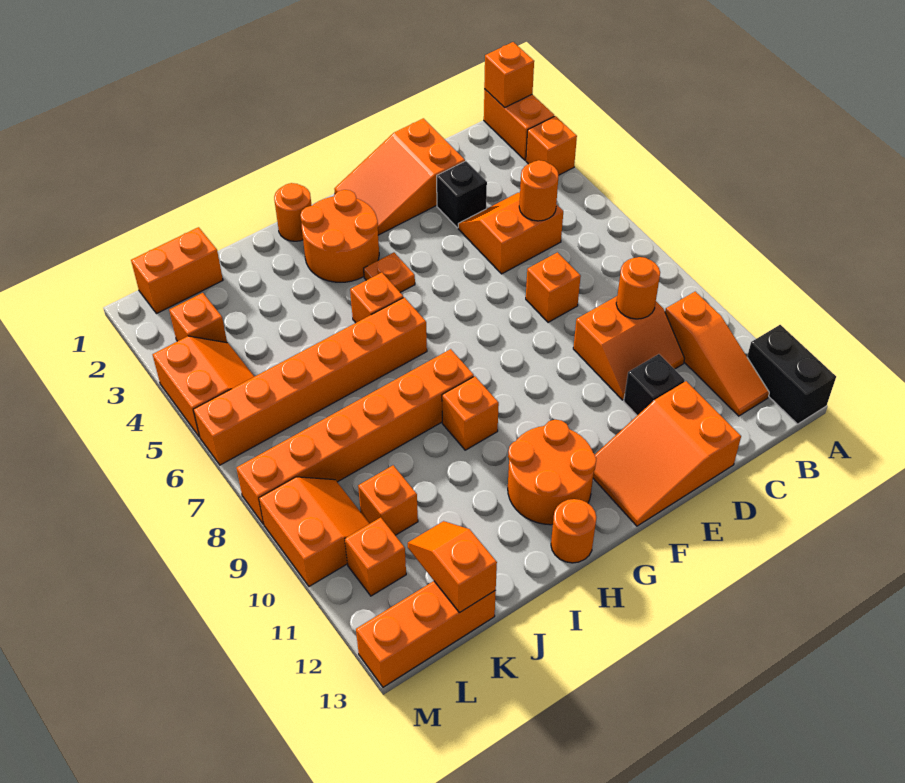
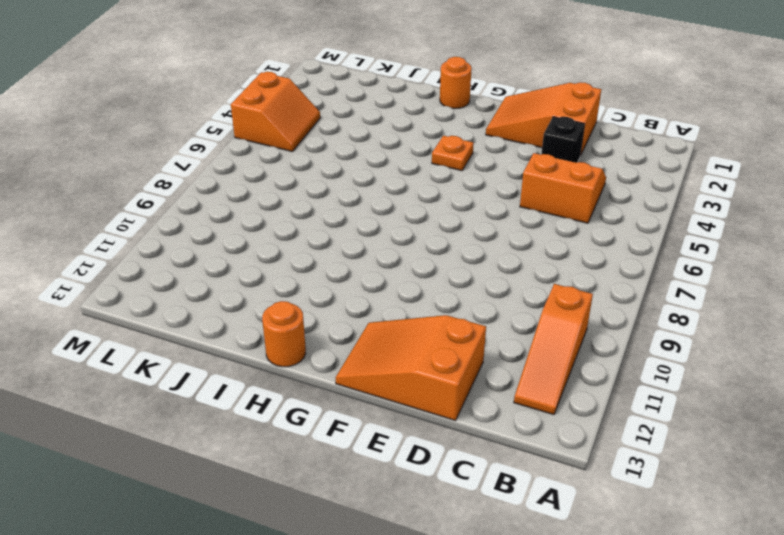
none -> orange 1x2 brick [484,89,554,160]
none -> orange 1x1 brick [526,116,577,175]
none -> black 1x2 brick [747,325,836,424]
none -> orange 2x2 slope [573,296,684,400]

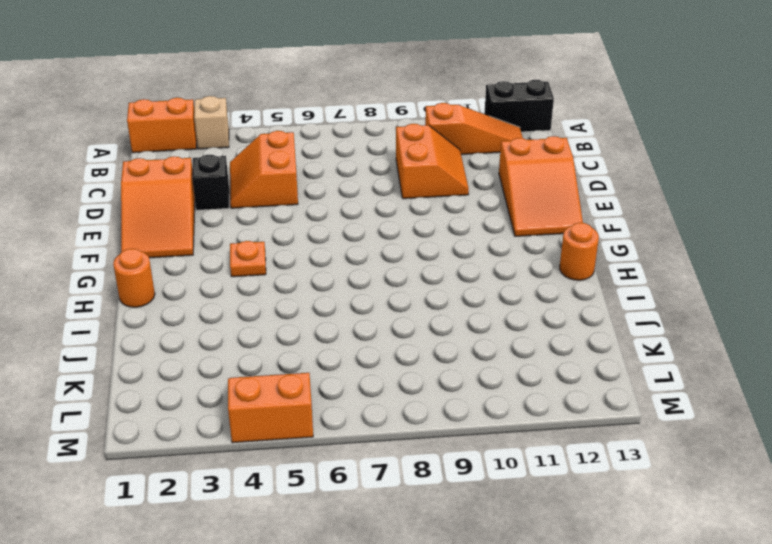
tan 1x1 brick [194,96,229,149] -> orange 1x1 brick [526,116,577,175]
none -> orange 1x1 brick [526,252,581,322]
none -> black 1x1 brick [624,354,685,415]
none -> orange 2x2 round brick [300,190,379,282]
none -> orange 2x2 round brick [508,420,596,525]

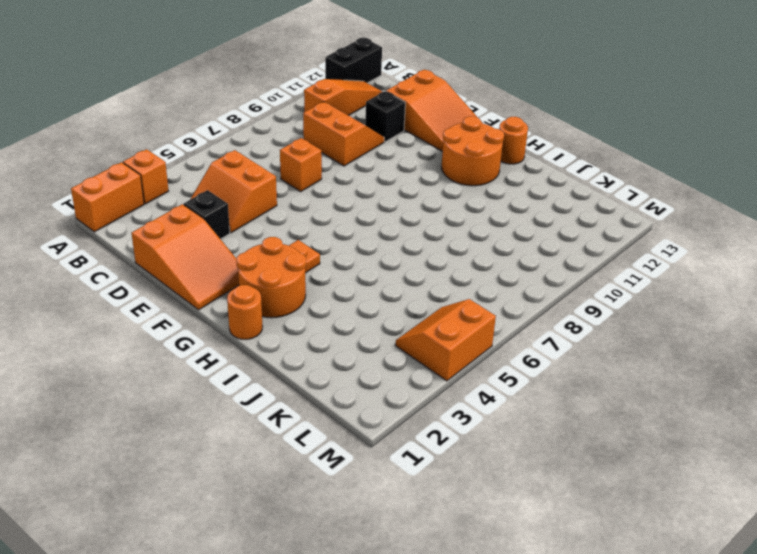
none -> orange 1x1 brick [350,273,403,323]
none -> orange 1x6 brick [193,297,427,465]
none -> orange 1x6 brick [236,349,474,524]
none -> orange 1x1 brick [442,376,499,450]

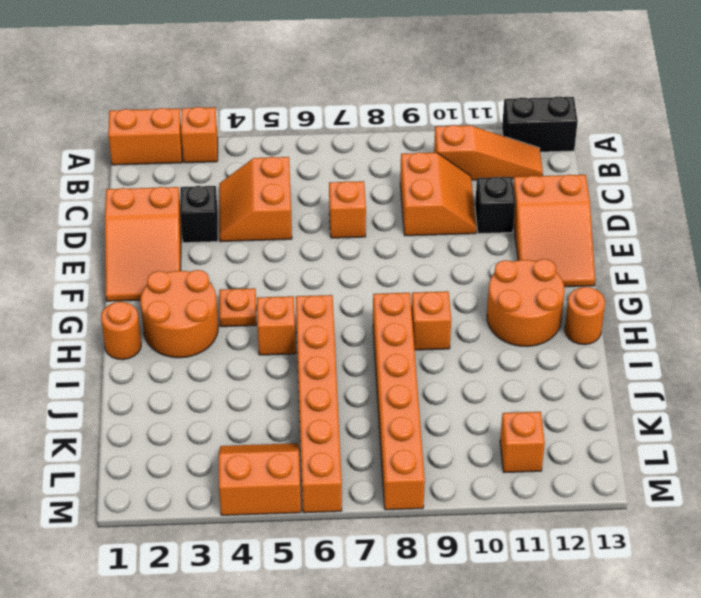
none -> orange 1x2 brick [131,227,223,314]
none -> orange 1x1 brick [358,465,418,535]
none -> orange 1x3 brick [356,581,496,687]
none -> orange 1x1 brick [169,293,227,343]

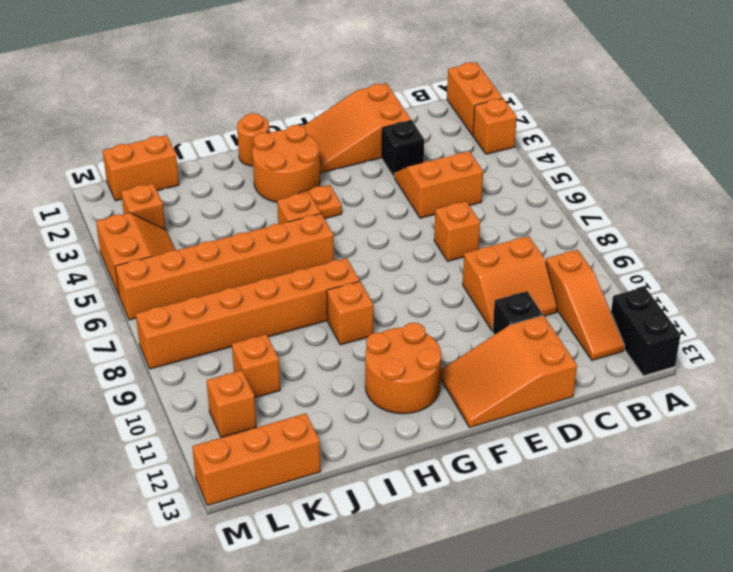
none -> orange 1x1 round brick [551,499,596,563]
none -> orange 2x2 slope [259,477,370,586]
none -> orange 1x1 brick [484,42,534,108]
none -> orange 1x1 round brick [519,160,559,221]

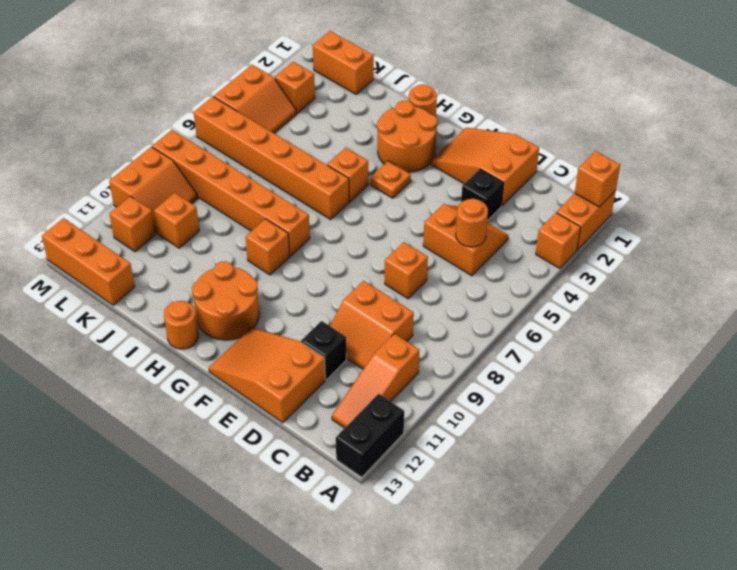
none -> orange 1x1 round brick [616,257,660,319]
none -> orange 1x2 slope [408,521,497,613]

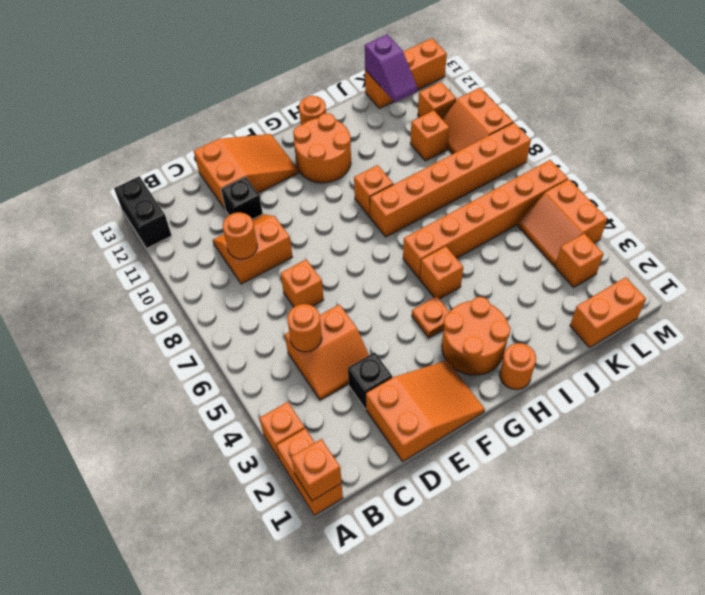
purple 1x2 slope [365,34,417,102] -> orange 1x2 slope [408,521,497,613]
none -> orange 1x3 slope [665,292,769,416]

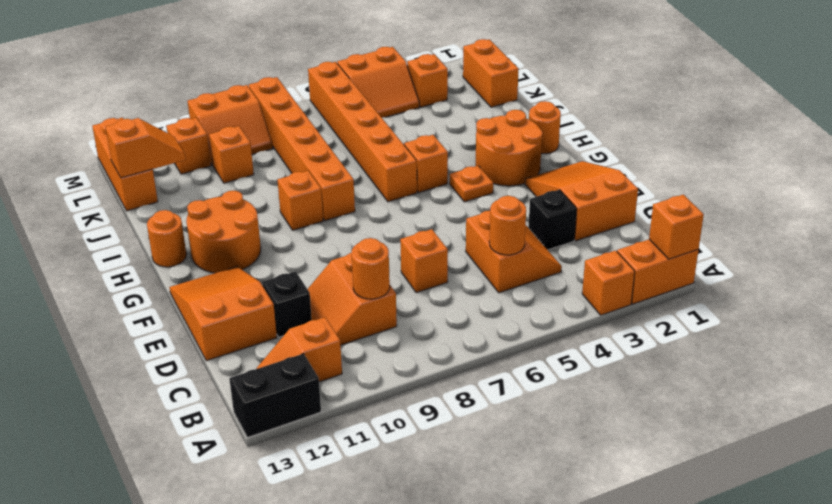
orange 1x2 slope [256,317,342,382] -> orange 1x3 slope [665,292,769,416]

